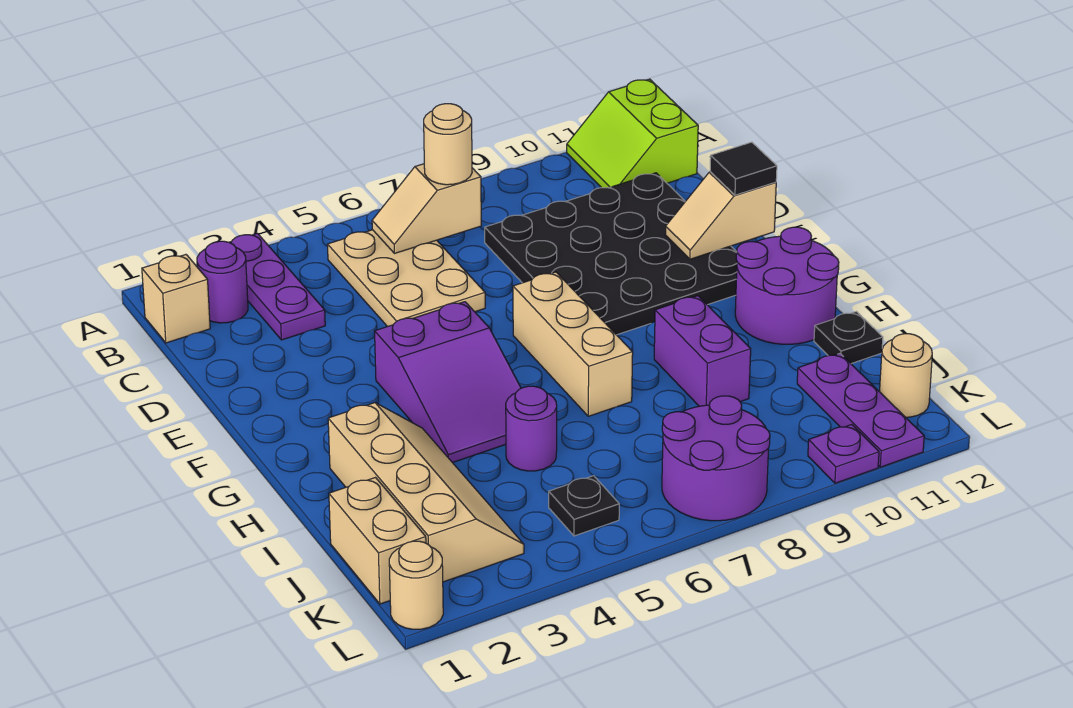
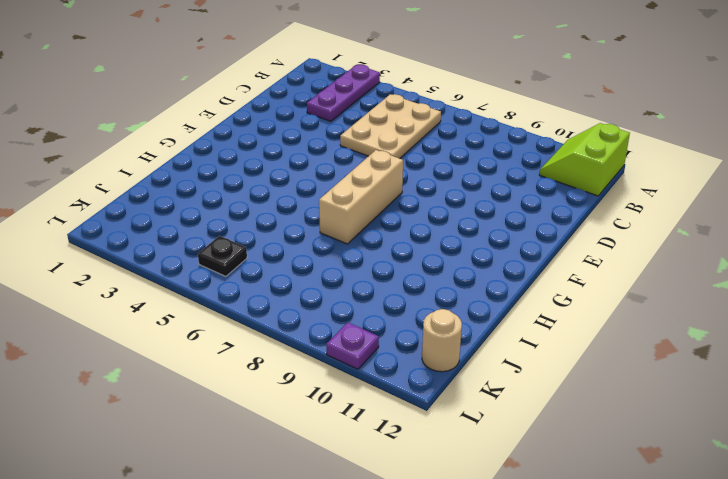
none -> tan 1x1 brick [142,255,210,343]
none -> purple 1x1 round brick [197,241,248,323]
none -> black 4x4 plate [485,173,737,335]

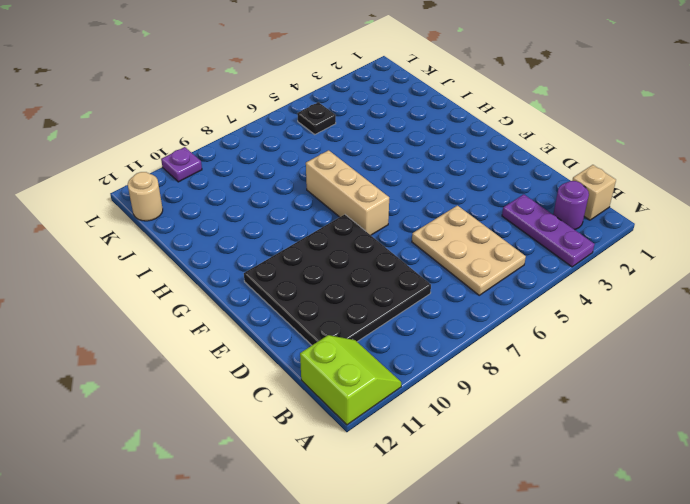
none -> purple 2x3 slope [375,302,521,463]
none -> purple 2x2 round brick [735,227,839,344]
none -> tan 2x4 slope [328,403,524,582]

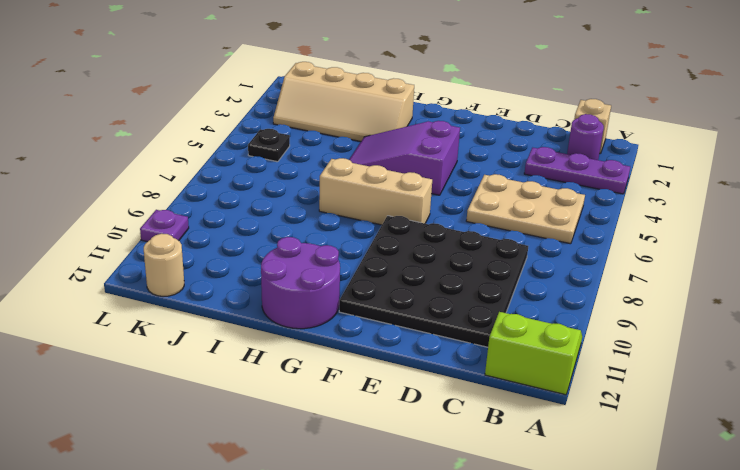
none -> purple 1x2 brick [654,296,751,406]
none -> purple 1x1 round brick [506,386,557,471]
none -> black 1x1 plate [814,312,883,364]

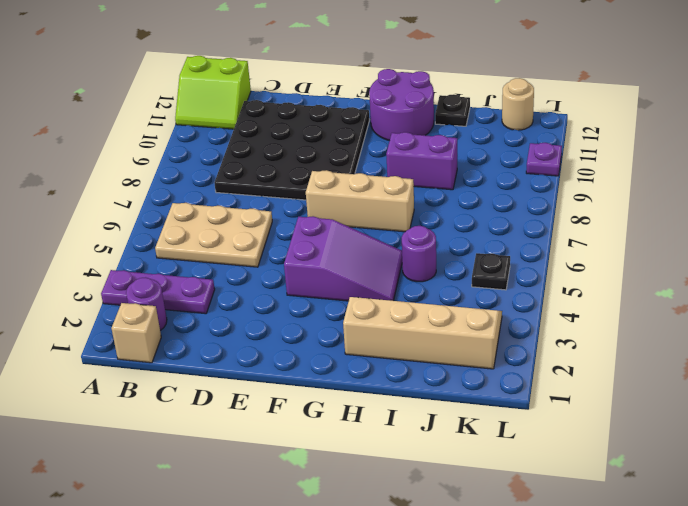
none -> tan 1x2 brick [329,478,426,604]
none -> purple 1x3 plate [797,354,924,467]
none -> purple 2x2 round brick [662,396,770,521]

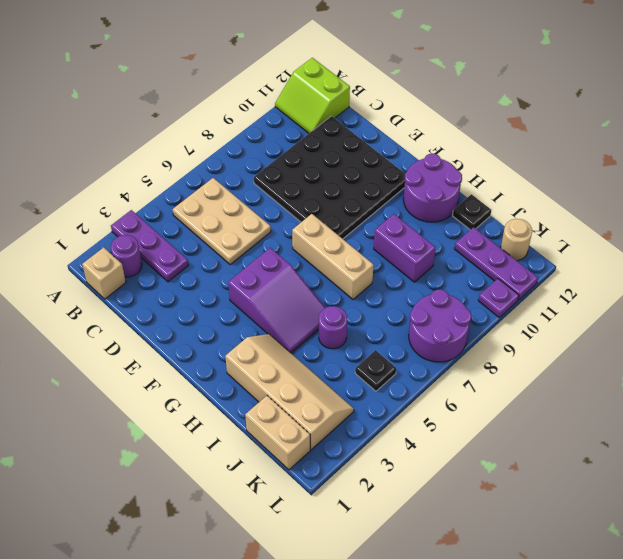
none -> tan 1x1 round brick [389,541,443,629]
none -> tan 1x2 slope [372,164,481,254]
none -> tan 1x2 slope [665,172,776,259]

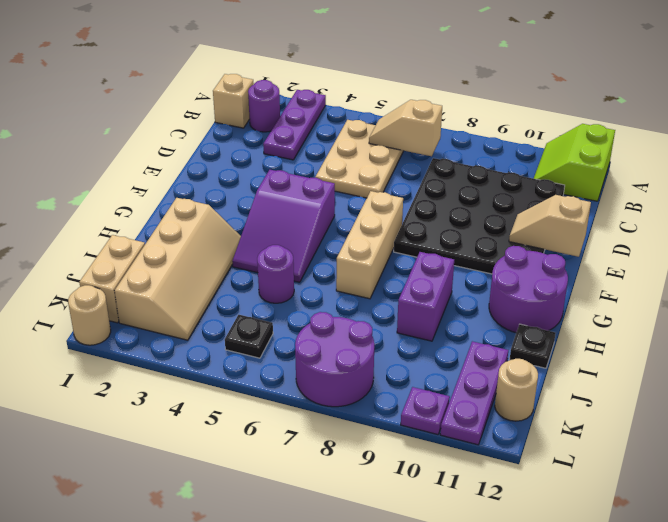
none -> tan 1x1 round brick [424,104,472,185]
none -> black 1x1 tile [710,142,777,195]

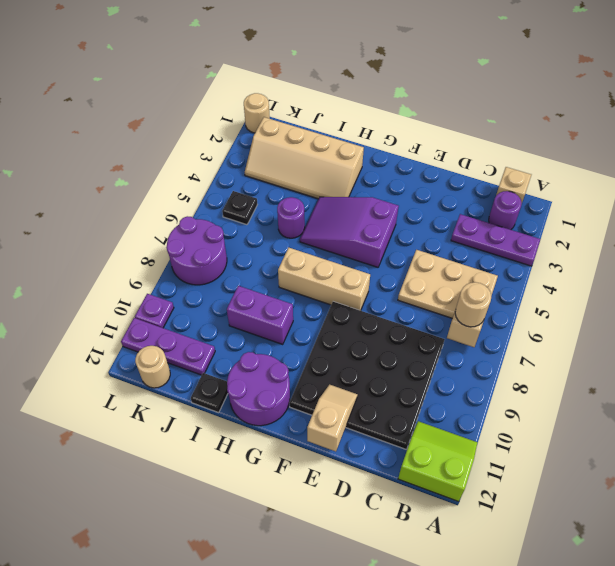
none -> tan 1x2 brick [329,478,426,604]
none -> black 1x1 tile [710,142,777,195]

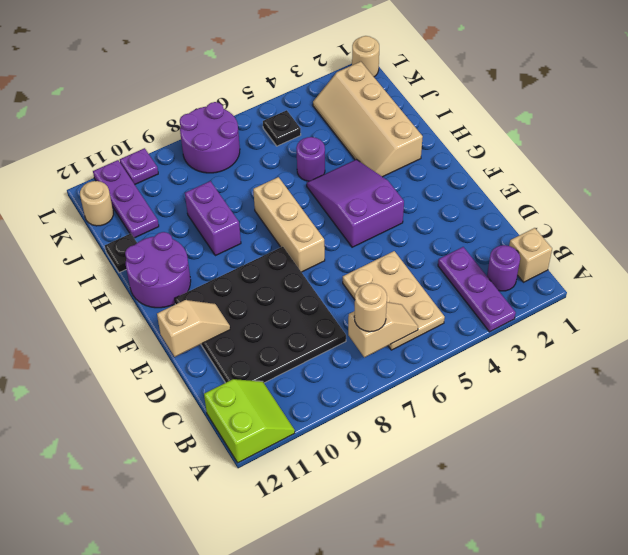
none -> tan 1x2 brick [329,478,426,604]
none -> black 1x1 tile [710,142,777,195]

